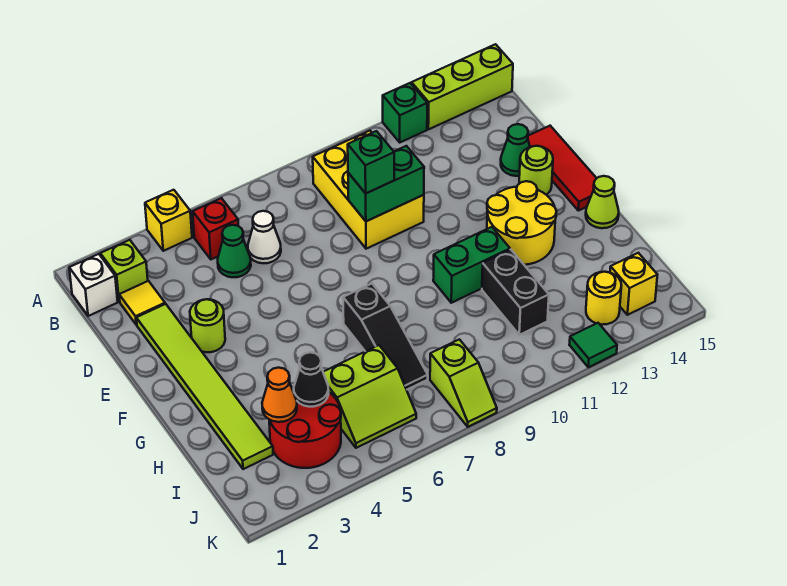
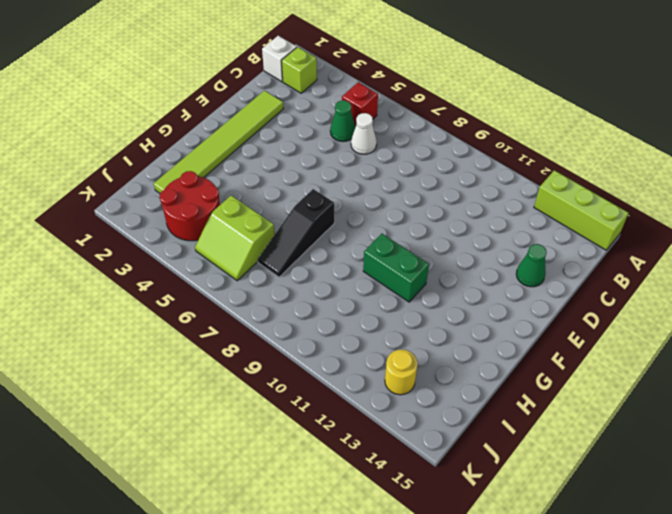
none -> yellow 1x1 brick [145,190,192,251]
none -> green 1x1 brick [383,83,427,142]
none -> yellow 2x3 brick [313,131,424,249]
none -> yellow 1x1 tile [119,281,165,325]

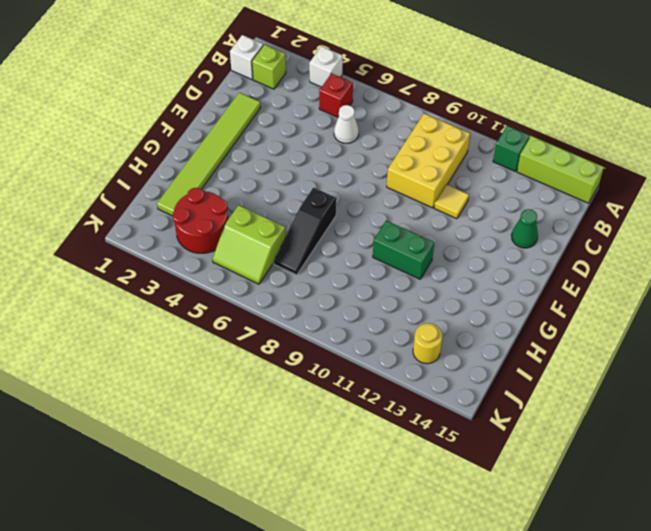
white 1x1 brick [309,46,343,87] -> yellow 1x1 brick [145,190,192,251]
yellow 1x1 tile [434,184,469,219] -> yellow 1x1 tile moved to [119,281,165,325]
none -> green 1x1 cone [218,225,251,277]
none -> red 1x3 tile [528,126,597,211]
none -> lime 1x1 round brick [190,299,225,352]
none -> lime 1x1 round brick [519,146,553,195]

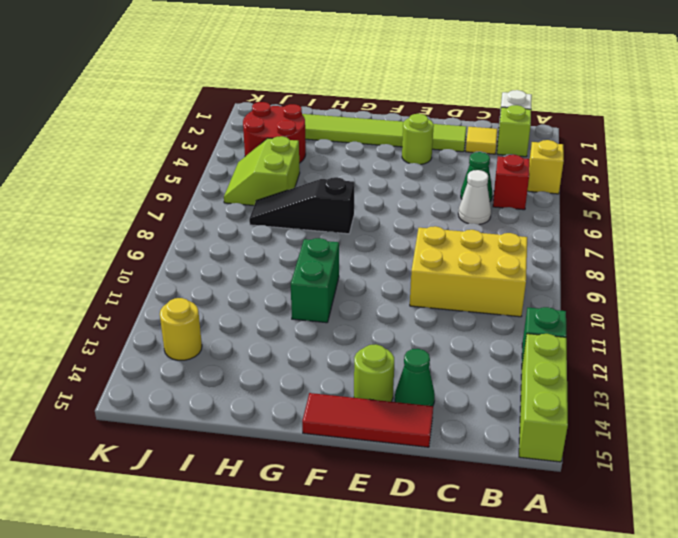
none -> yellow 2x2 round brick [487,181,557,265]
none -> lime 1x1 cone [586,176,619,228]
none -> black 1x2 brick [482,250,549,335]
none -> lime 1x2 slope [430,339,497,427]

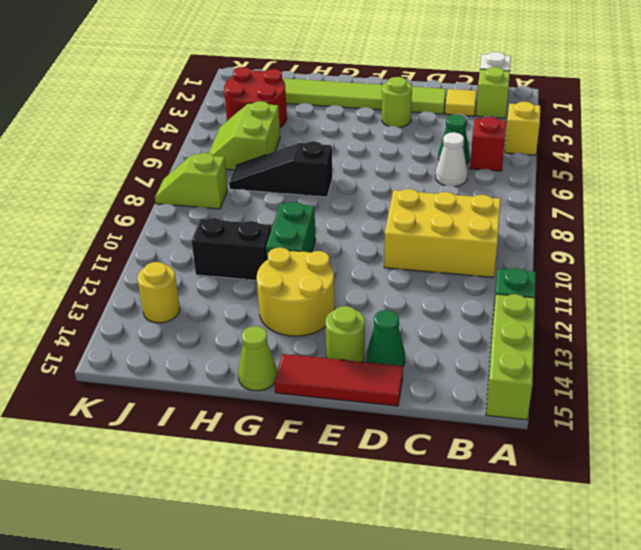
none -> yellow 1x1 brick [610,253,657,315]
none -> green 1x1 tile [569,323,617,367]
none -> green 1x2 brick [348,146,424,221]
none -> orange 1x1 cone [262,368,297,422]

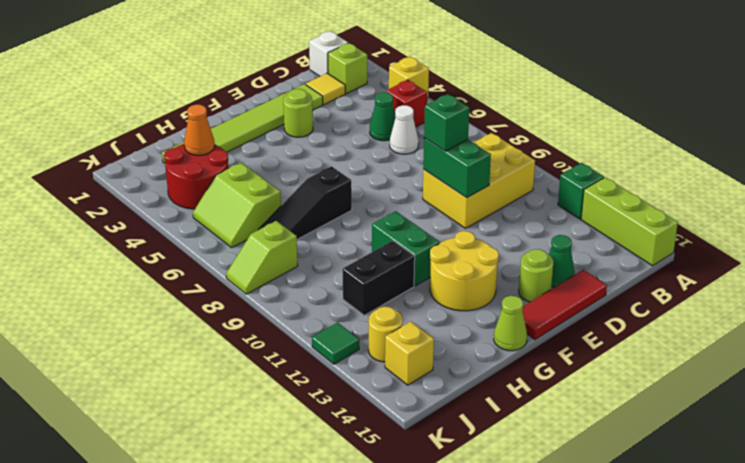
none -> black 1x1 cone [294,352,329,407]

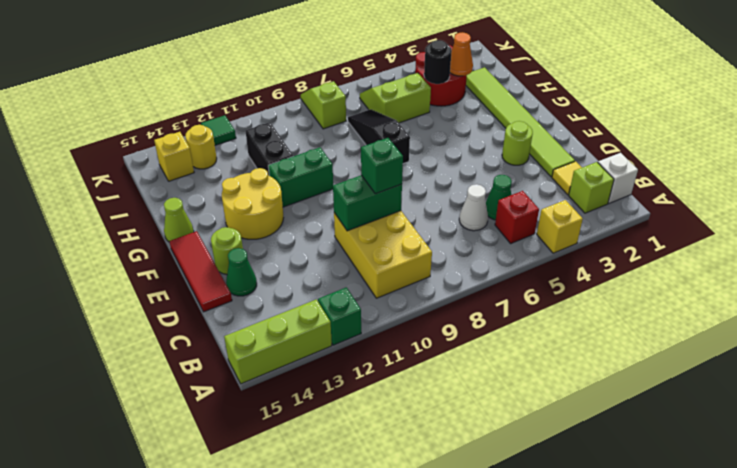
black 1x1 round brick [424,40,452,84] -> black 1x1 cone [294,352,329,407]

